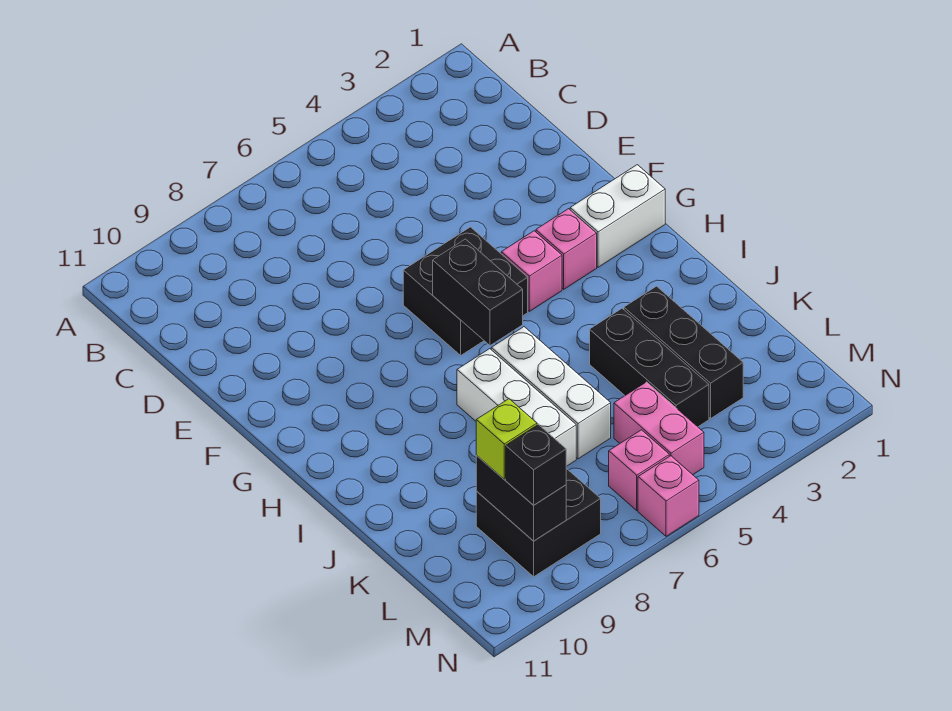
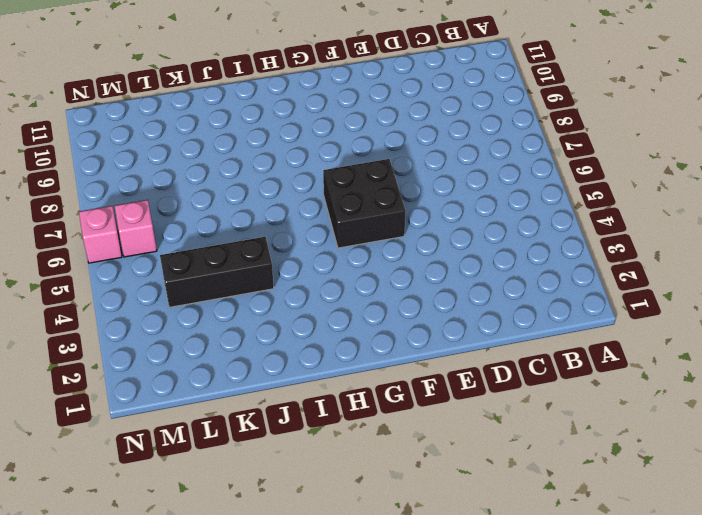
none -> white 1x2 brick [570,165,665,267]
none -> pink 1x1 brick [536,209,597,289]
none -> pink 1x1 brick [501,231,562,311]

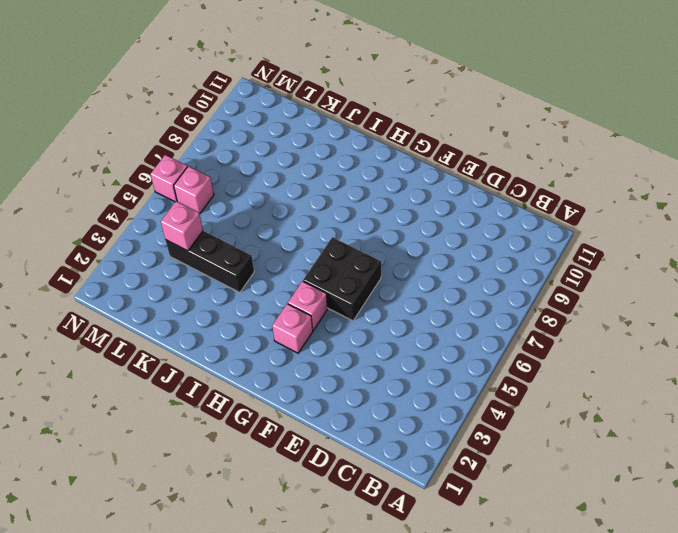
pink 1x1 brick [161,201,203,251] -> none
none -> white 1x2 brick [570,165,665,267]
none -> white 1x3 brick [491,327,611,459]
none -> white 1x3 brick [457,349,576,467]

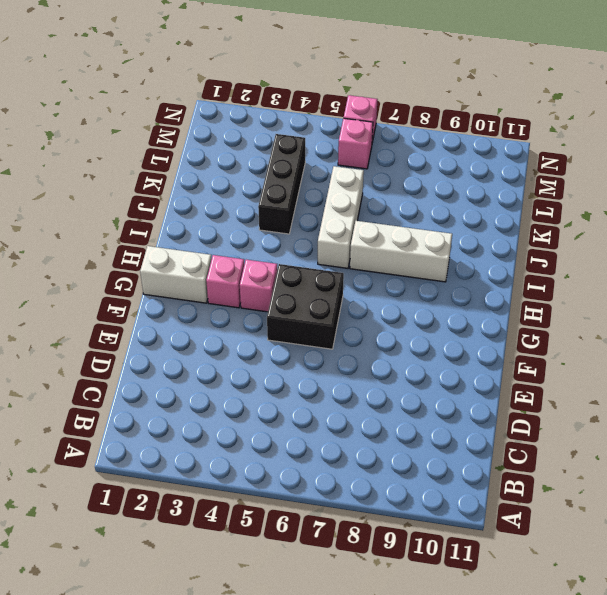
white 1x3 brick [350,221,452,282] -> white 1x3 brick turned to [457,349,576,467]
none -> black 1x3 brick [624,286,743,418]
none -> pink 1x2 brick [614,382,704,475]
none -> black 2x2 brick [476,468,601,577]

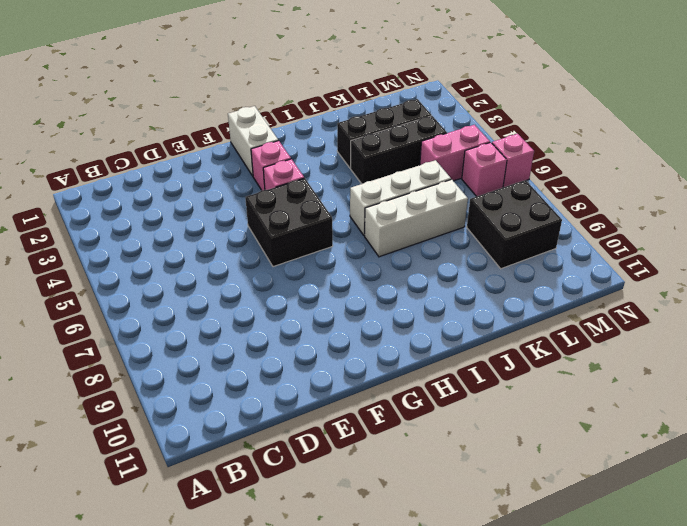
none -> black 1x2 brick [433,239,523,345]
none -> black 1x2 brick [476,456,566,541]
none -> lime 1x1 brick [476,399,537,479]

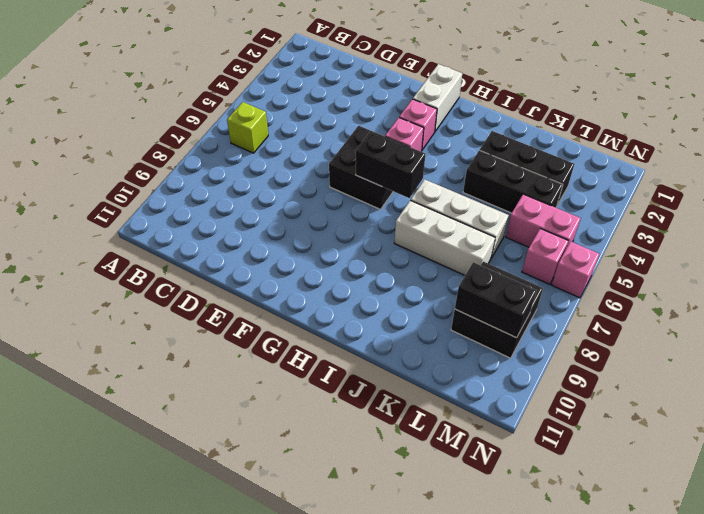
lime 1x1 brick [227,102,268,153] -> lime 1x1 brick moved to [476,399,537,479]
none -> black 1x1 brick [506,424,566,505]

